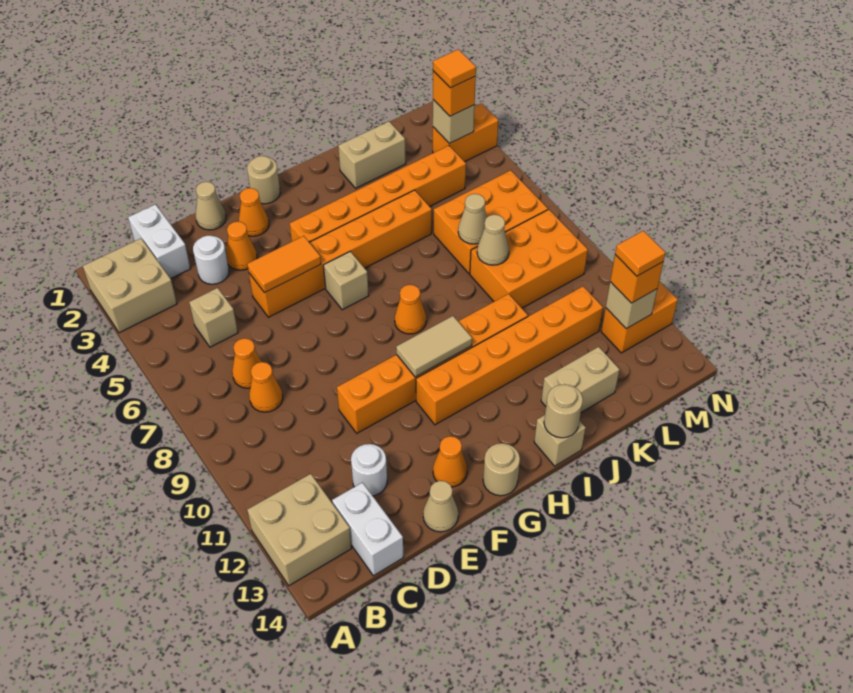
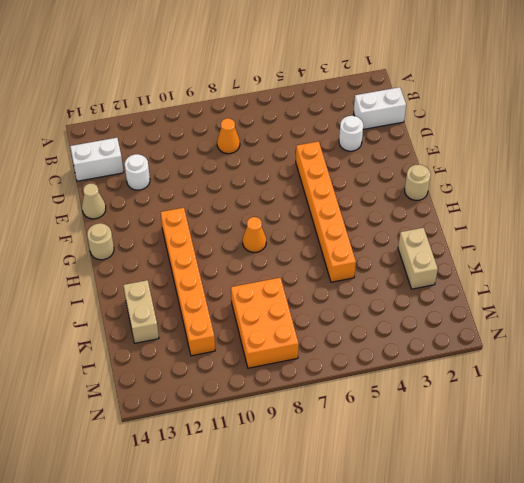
none -> tan 2x2 brick [83,239,177,333]
none -> tan 2x2 brick [247,474,352,586]
none -> tan 1x1 brick [189,288,238,347]
none -> orange 1x1 cone [232,338,262,388]

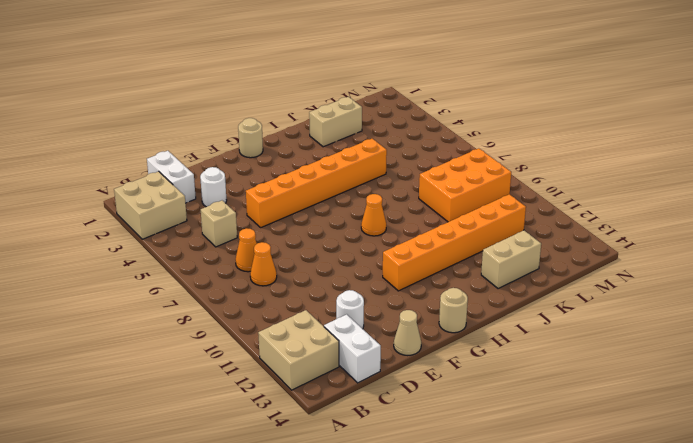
none -> tan 1x1 cone [196,182,226,230]
none -> orange 1x1 cone [226,222,257,270]
none -> orange 1x6 brick [337,294,528,433]
none -> orange 1x1 cone [238,188,269,236]

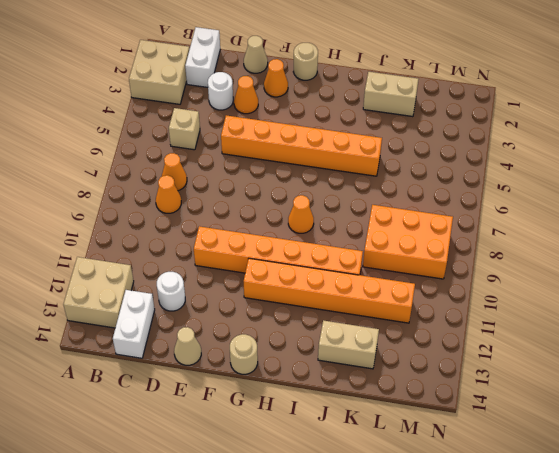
none -> orange 1x1 cone [433,436,467,487]
none -> orange 1x6 brick [290,146,466,242]
none -> tan 1x1 brick [323,252,369,310]
none -> tan 1x1 brick [534,415,586,466]

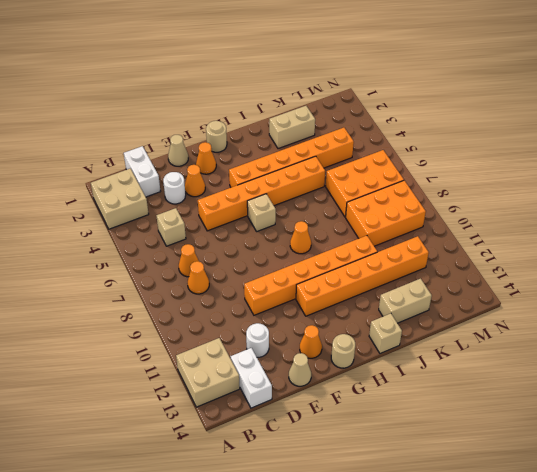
none -> orange 1x2 brick [433,103,498,162]
none -> orange 1x2 brick [601,281,678,353]
none -> orange 1x2 tile [247,236,321,293]
none -> tan 1x2 tile [396,316,472,377]

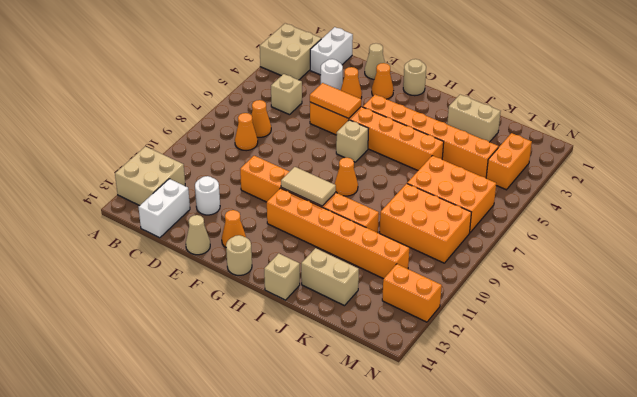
orange 1x2 brick [486,133,532,190] -> orange 1x2 brick turned to [433,103,498,162]
none -> tan 1x1 round brick [544,384,583,438]
none -> tan 1x1 cone [458,194,487,244]
none -> tan 1x1 cone [477,215,509,265]
none -> tan 1x1 brick [433,100,475,144]

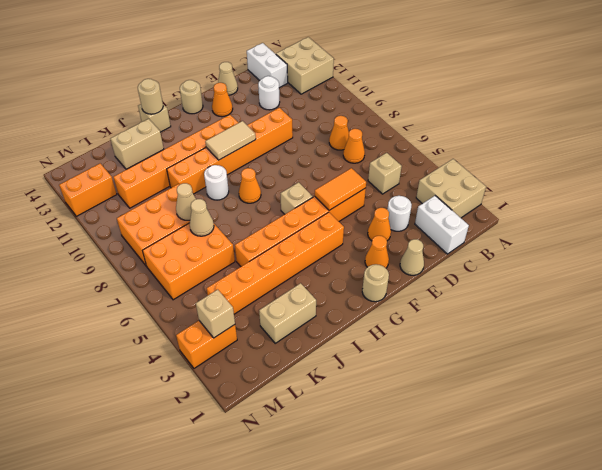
white 1x1 round brick [204,165,229,200] -> none
none -> tan 1x1 brick [606,282,657,329]
none -> orange 1x1 brick [433,71,476,116]
none -> orange 1x1 brick [610,255,663,303]
none -> orange 1x1 tile [433,49,476,88]

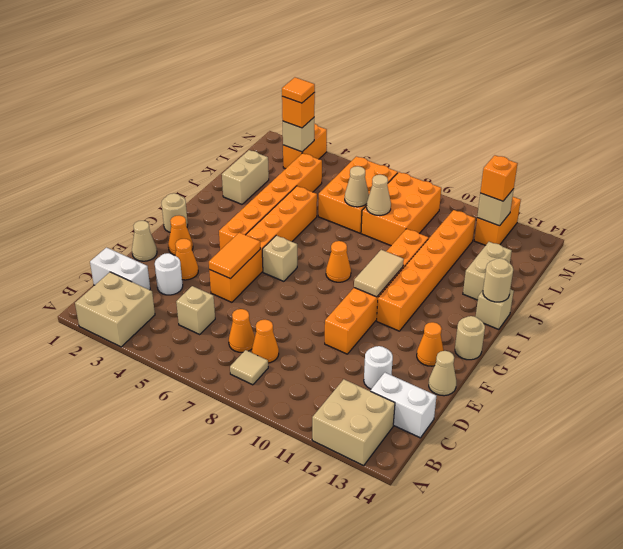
tan 1x1 tile [230,350,268,385] -> none
none -> orange 1x1 tile [615,231,666,276]

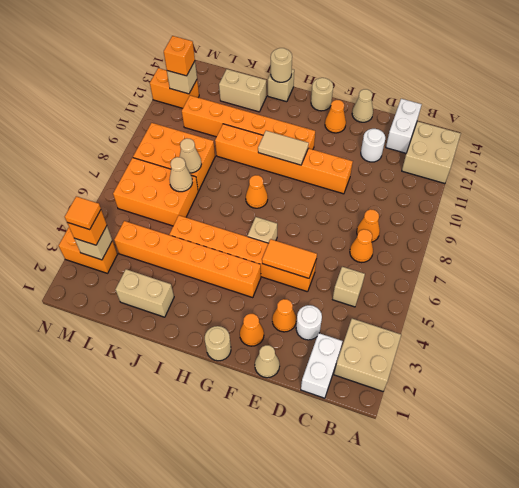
none -> orange 1x1 tile [615,231,666,276]

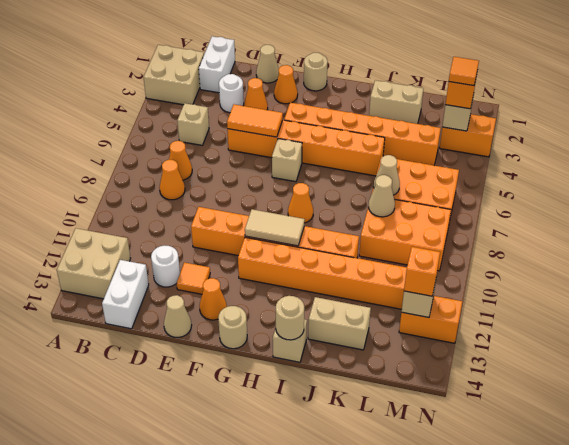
orange 1x1 tile [177,262,210,294] -> orange 1x1 tile moved to [615,231,666,276]

